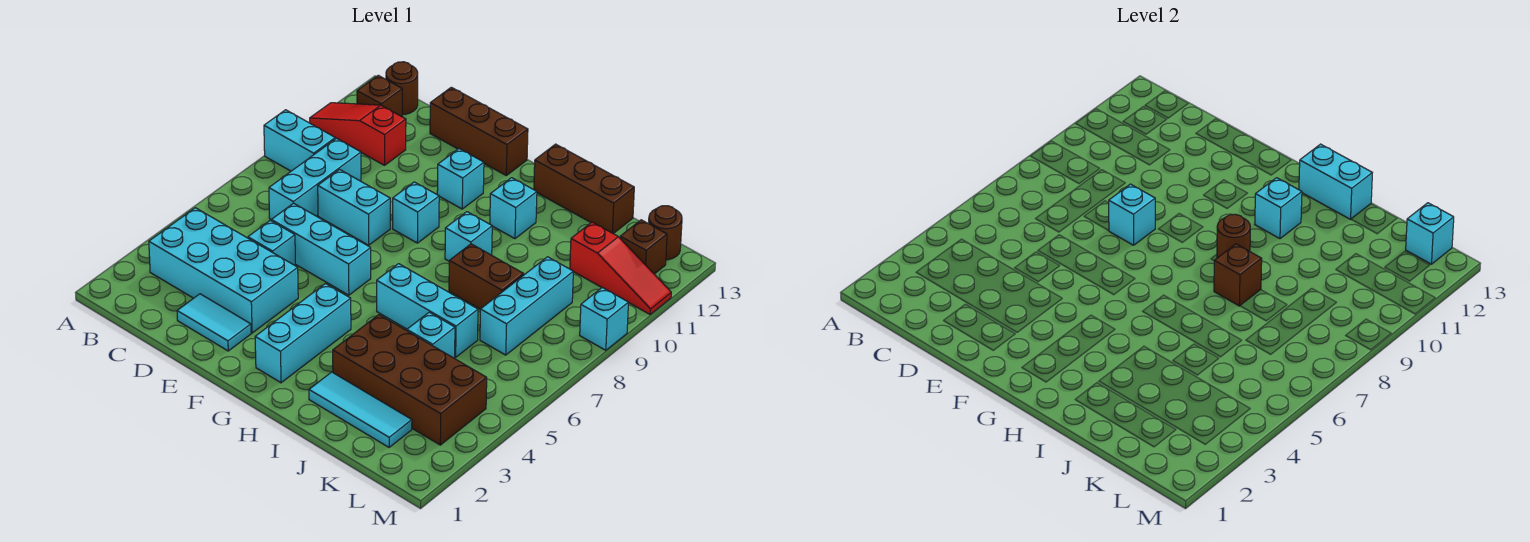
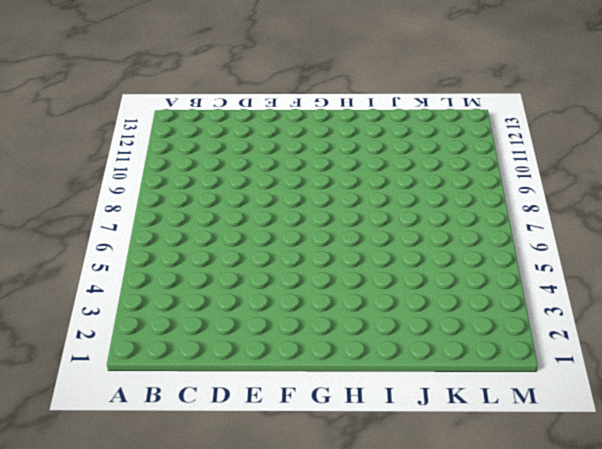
none -> cyan 1x2 brick [264,110,335,171]
none -> red 1x3 slope [310,103,406,165]
none -> cyan 2x4 brick [149,208,298,333]
none -> brown 1x1 brick [357,75,402,117]

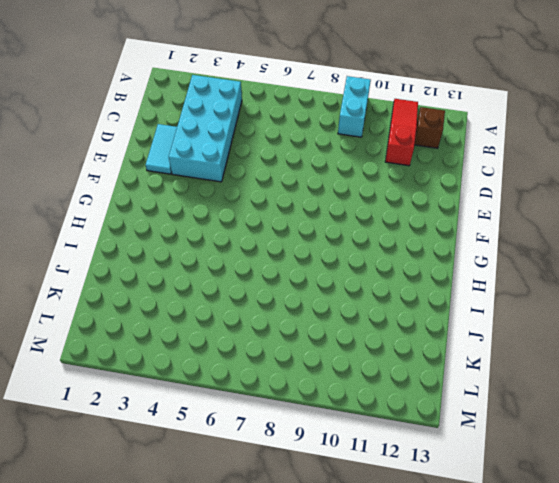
none -> brown 1x1 round brick [386,62,418,114]
none -> cyan 1x3 brick [269,138,361,219]
none -> cyan 1x1 brick [248,220,295,265]
none -> cyan 1x3 brick [271,203,371,295]

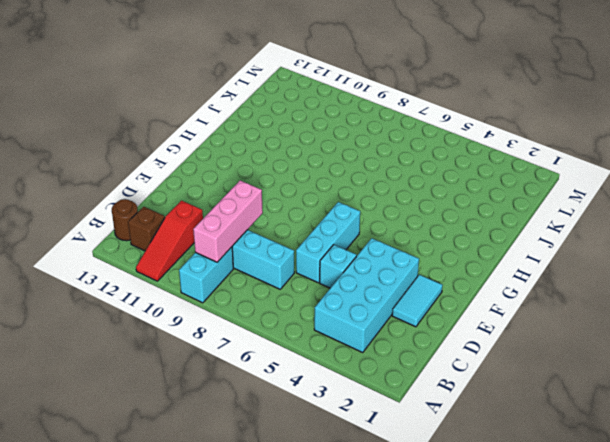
pink 1x3 brick [193,181,263,262] -> none
none -> cyan 1x2 brick [318,170,390,245]
none -> brown 1x3 brick [430,87,528,175]
none -> cyan 1x1 brick [393,182,439,243]
none -> cyan 1x1 brick [437,149,484,209]

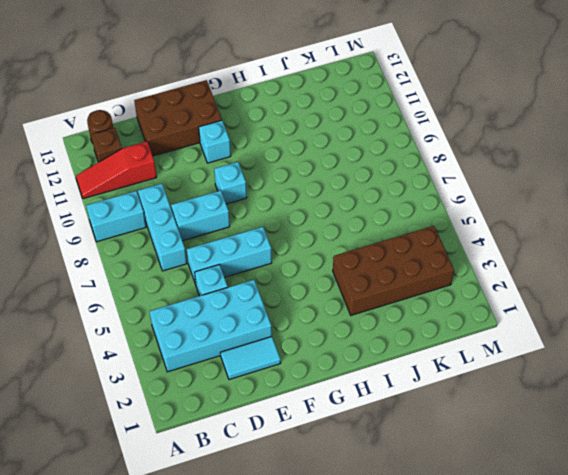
brown 2x3 brick [134,80,222,156] -> brown 1x3 brick [430,87,528,175]
none -> cyan 1x3 brick [255,284,351,383]
none -> cyan 1x3 brick [377,264,478,357]
none -> cyan 1x1 brick [445,212,492,261]
none -> cyan 1x1 brick [490,178,537,239]

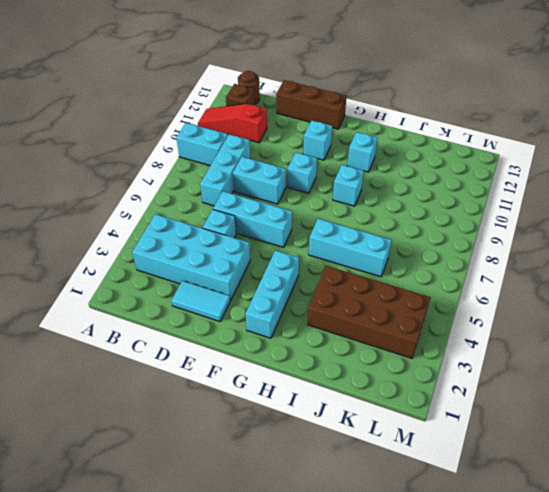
none -> brown 1x3 brick [534,144,634,234]
none -> cyan 1x3 tile [309,372,412,447]
none -> brown 1x2 brick [449,244,524,310]
none -> cyan 1x1 brick [407,312,455,358]

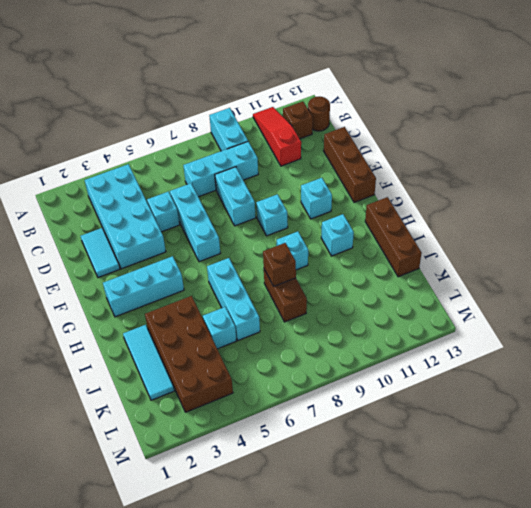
none -> cyan 1x3 brick [480,257,573,355]
none -> red 1x3 slope [570,222,671,314]
none -> brown 1x1 brick [620,220,667,274]
none -> brown 1x1 round brick [649,206,682,260]

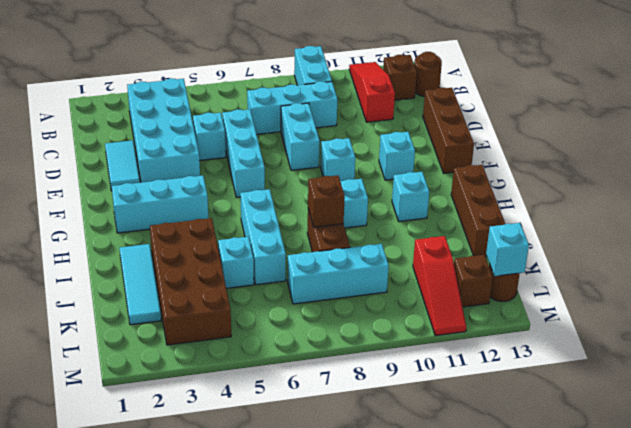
none -> cyan 1x1 brick [580,288,629,350]
none -> cyan 1x1 brick [1109,184,1155,245]
none -> brown 1x1 round brick [1217,214,1250,258]
none -> cyan 1x1 brick [1255,178,1302,239]

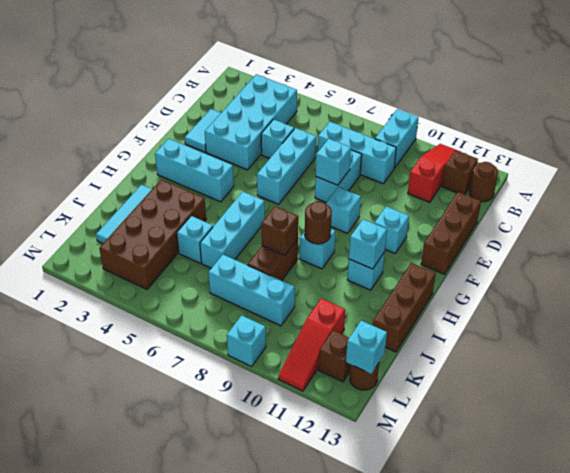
none -> cyan 1x2 brick [1299,144,1372,219]

